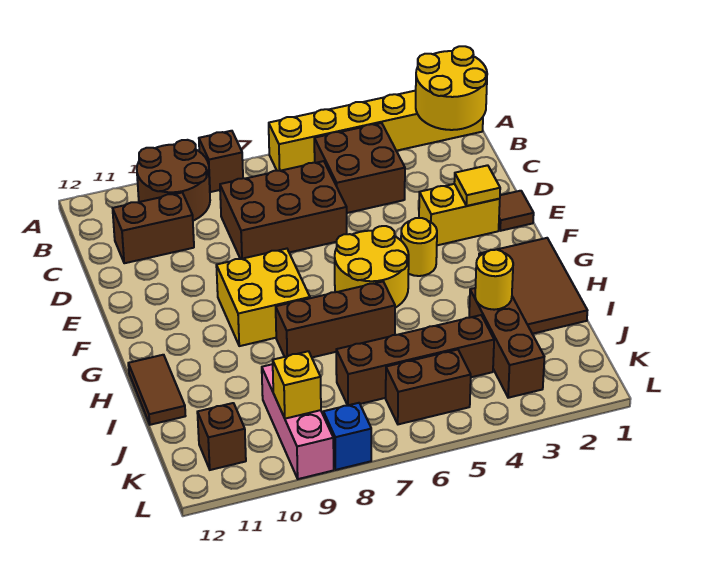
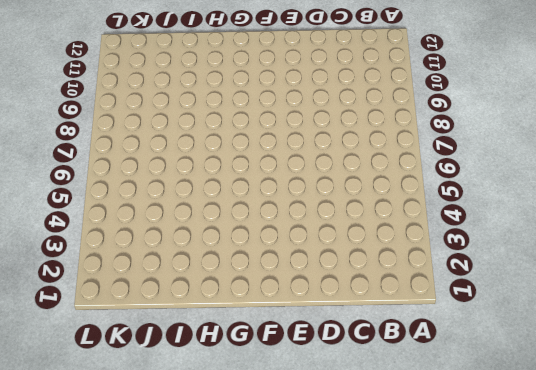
none -> yellow 1x6 brick [269,91,483,171]
none -> brown 1x1 brick [199,131,243,192]
none -> brown 2x2 round brick [137,140,210,221]

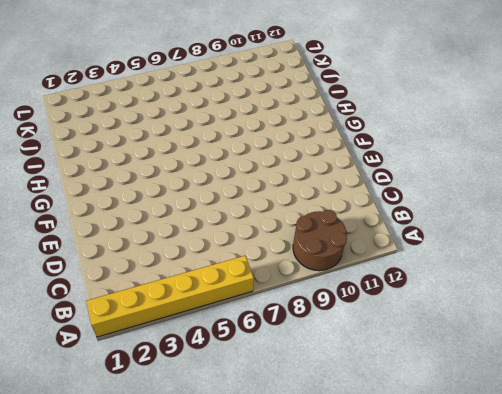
none -> brown 1x1 brick [199,131,243,192]
none -> brown 2x2 brick [314,123,405,213]
none -> brown 2x3 brick [220,161,347,259]

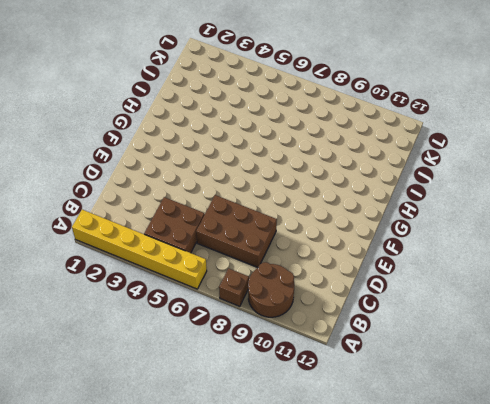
none -> brown 1x2 brick [113,193,194,263]
none -> brown 1x1 tile [499,191,534,231]
none -> yellow 1x2 brick [419,184,500,245]

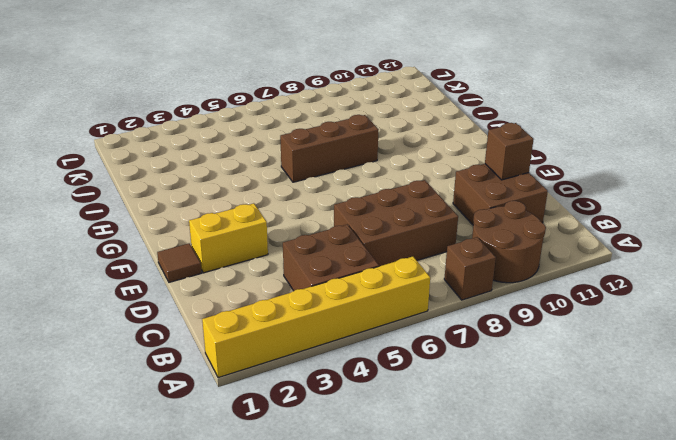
brown 2x2 brick [453,164,548,225] -> brown 1x2 brick [113,193,194,263]
brown 1x1 brick [485,123,534,180] -> brown 1x1 brick moved to [197,403,246,470]
none -> yellow 1x1 round brick [401,218,437,276]
none -> yellow 2x2 round brick [335,226,409,308]
none -> yellow 2x2 brick [216,249,310,346]

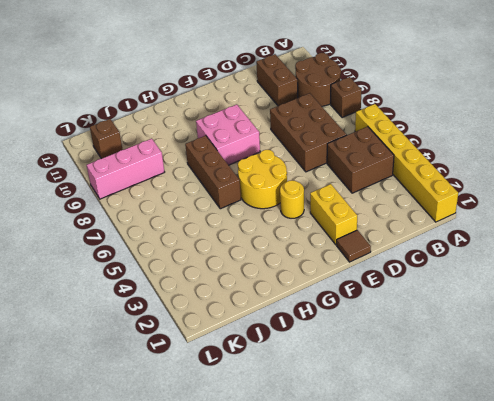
pink 2x2 brick [196,104,260,165] -> yellow 2x2 brick [216,249,310,346]
none -> brown 2x3 tile [479,238,587,334]
none -> brown 1x2 tile [128,355,185,425]
none -> brown 1x3 brick [469,288,544,398]

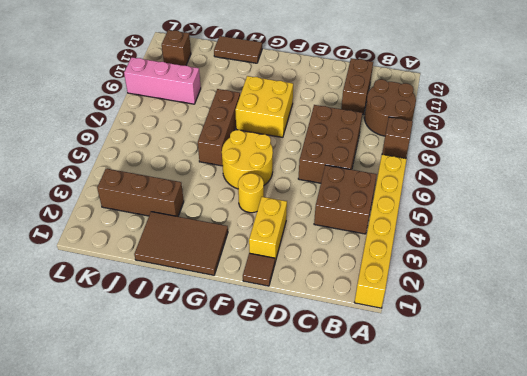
none -> brown 1x4 brick [336,315,494,405]
none -> brown 1x2 brick [386,350,471,424]
none -> blue 1x1 brick [323,403,371,470]

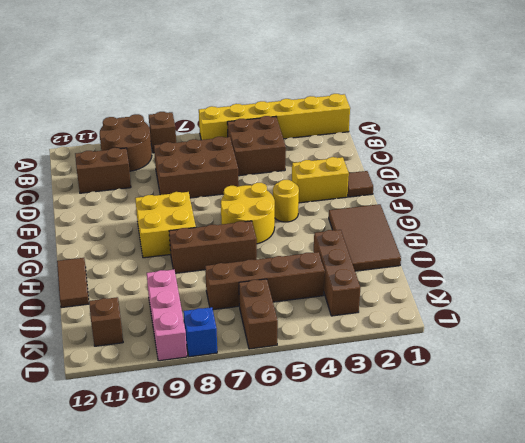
brown 1x2 brick [239,279,278,349] -> brown 1x2 brick turned to [386,350,471,424]
none -> yellow 2x2 round brick [416,46,487,130]
none -> yellow 1x1 tile [454,165,500,206]
none -> yellow 1x1 round brick [475,250,513,310]

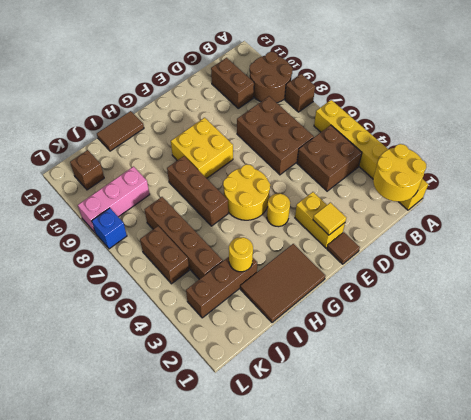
none -> yellow 1x1 brick [273,351,321,419]

